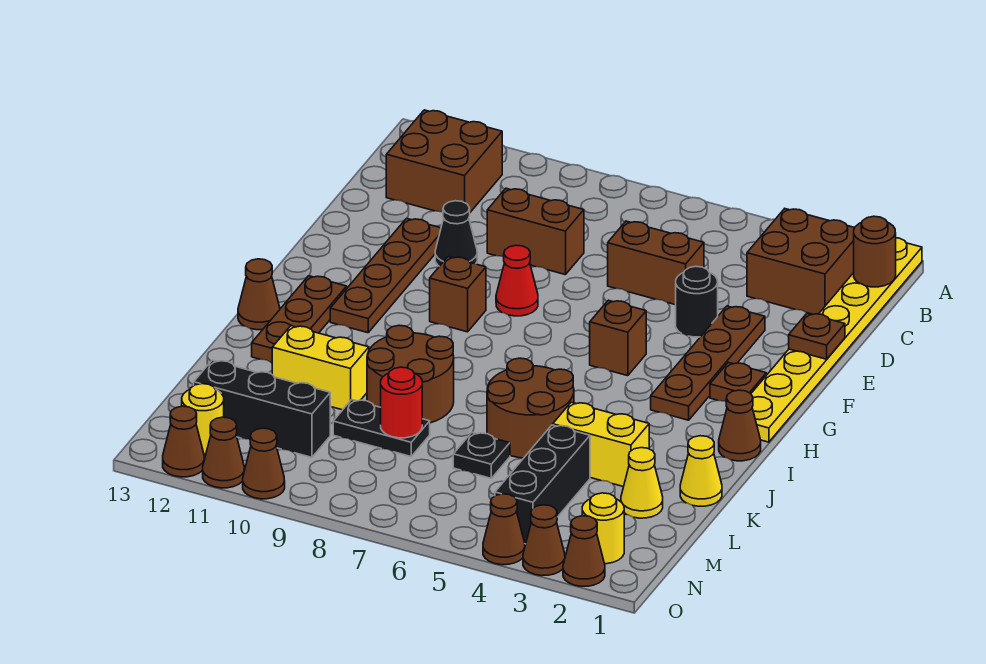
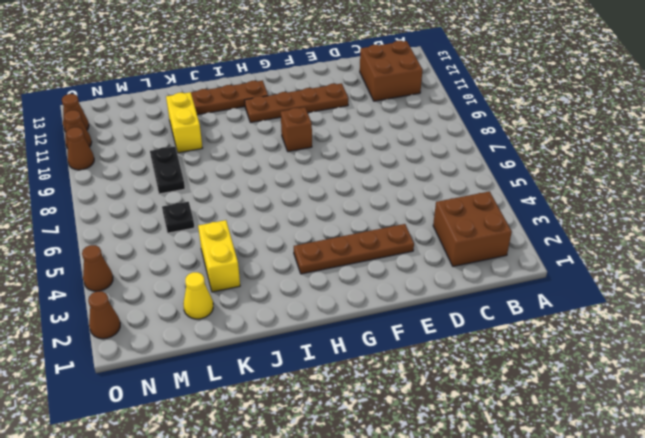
none -> yellow 1x8 plate [751,238,922,442]
none -> brown 1x2 brick [608,221,704,305]
none -> brown 1x2 brick [487,188,584,275]
none -> black 1x1 round brick [676,266,718,337]

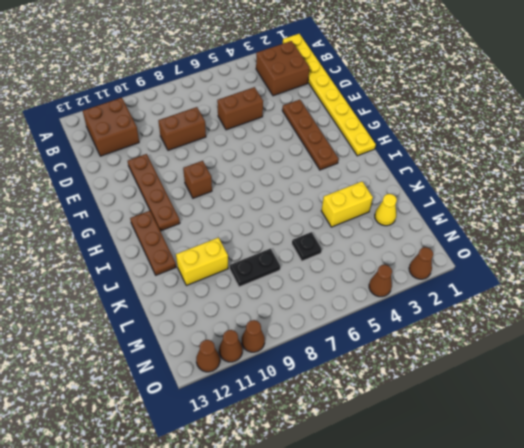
none -> black 1x1 round brick [676,266,718,337]
none -> black 1x1 cone [435,201,477,266]
none -> red 1x1 cone [496,245,538,316]
none -> brown 1x1 plate [710,362,766,402]

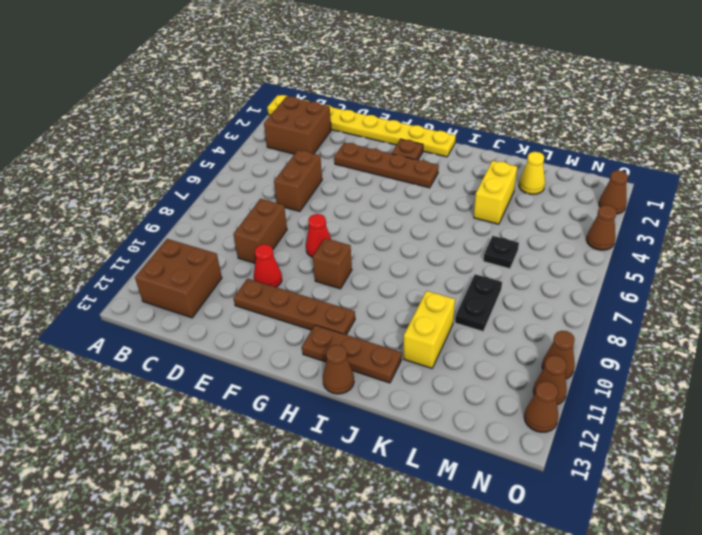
red 1x1 cone [254,244,282,287] -> black 1x1 cone [435,201,477,266]
none -> black 1x1 round brick [676,266,718,337]
none -> brown 1x1 brick [590,300,646,376]
none -> brown 1x1 cone [719,390,761,461]
none -> brown 2x2 round brick [487,358,574,458]

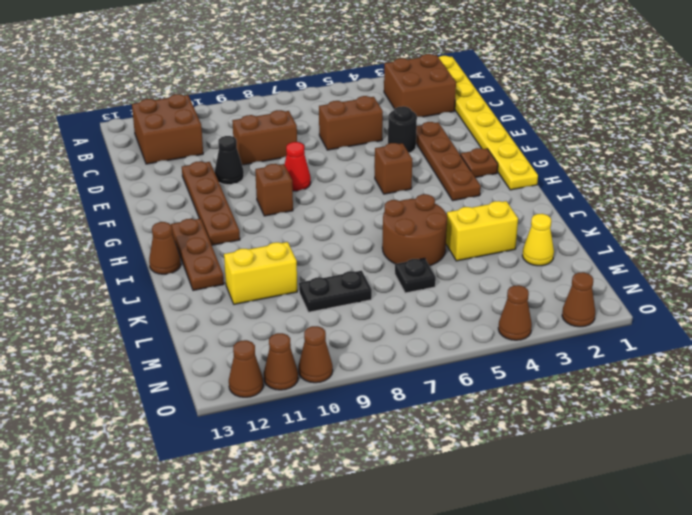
none -> brown 1x1 cone [719,390,761,461]
none -> brown 2x2 round brick [367,325,454,423]
none -> yellow 1x1 cone [680,436,722,506]
none -> black 1x3 brick [495,425,590,544]

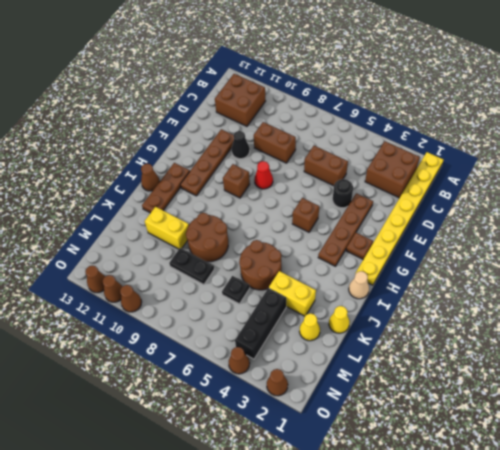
tan 1x1 cone [349,271,369,299] -> brown 1x1 cone [719,390,761,461]
none -> black 1x3 brick [194,360,330,457]
none -> yellow 1x1 round brick [582,493,624,564]
none -> yellow 1x1 round brick [182,384,224,454]
none -> brown 1x1 cone [523,505,565,576]

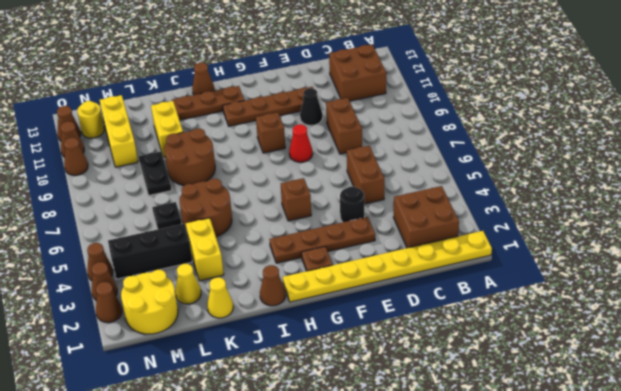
yellow 2x2 round brick [121,270,178,334] -> yellow 1x1 round brick [582,493,624,564]
yellow 1x3 brick [100,95,138,167] -> black 1x3 brick [194,360,330,457]
none -> brown 1x1 round brick [854,216,896,287]
none -> brown 1x1 plate [789,313,845,359]
none -> red 1x1 round brick [381,367,422,438]

